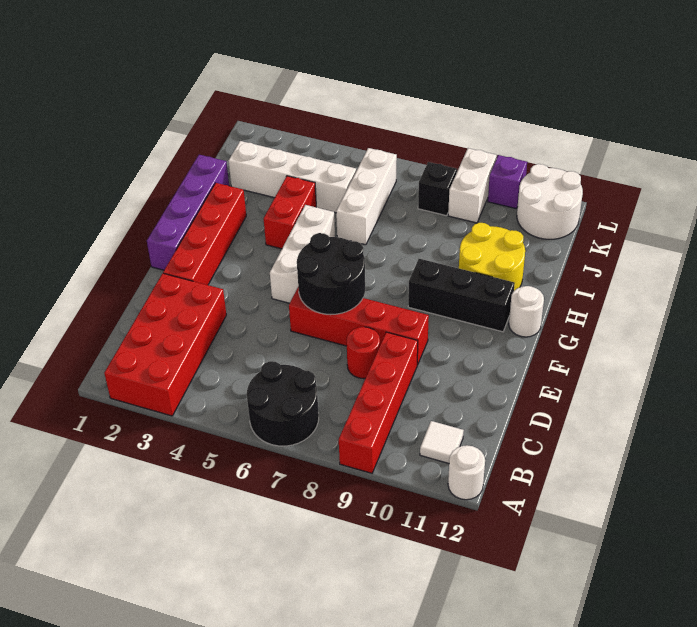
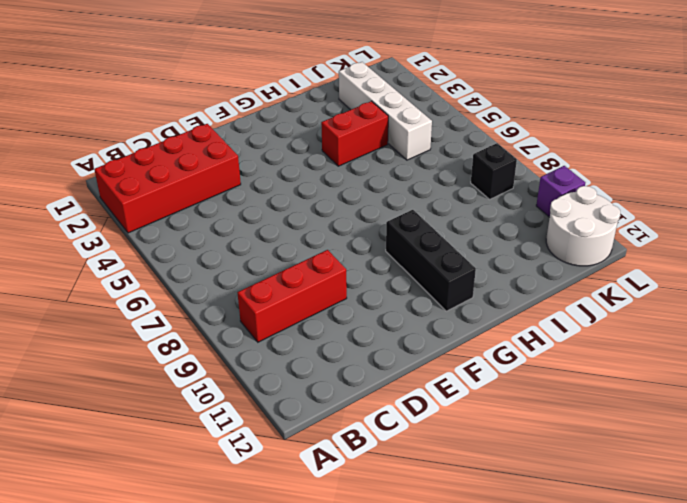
red 1x3 brick [237,250,347,342] -> red 1x4 brick [339,332,418,473]
none -> black 2x2 round brick [247,361,319,446]
none -> white 1x1 round brick [448,445,485,500]
none -> white 1x1 tile [420,421,464,463]

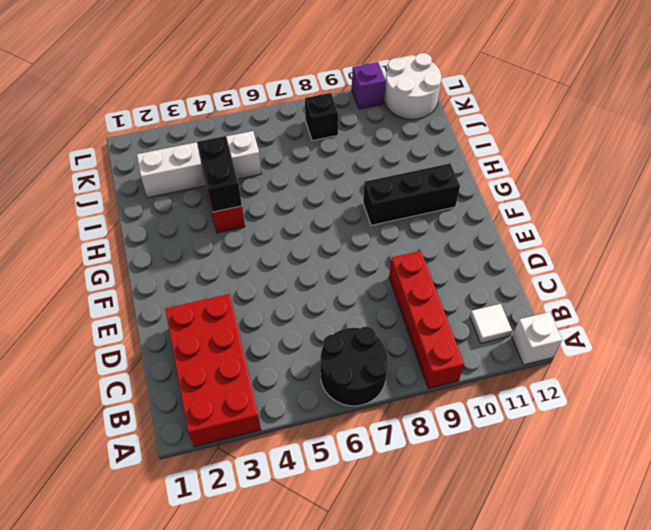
white 1x1 brick [512,312,562,365] -> white 1x1 round brick [448,445,485,500]
black 1x2 brick [197,136,242,212] -> none
none -> red 1x1 round brick [346,327,380,379]
none -> red 1x4 brick [163,183,246,285]
none -> red 1x4 brick [289,288,429,365]

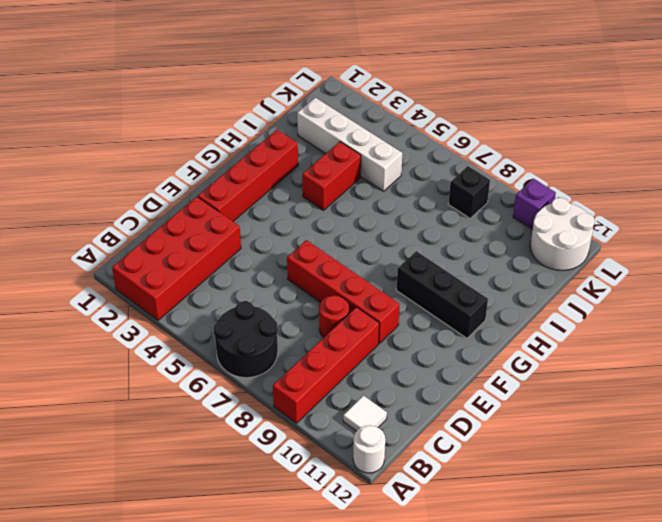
none -> purple 1x4 brick [147,155,229,270]
none -> white 1x3 brick [270,205,335,303]
none -> white 1x1 round brick [509,286,544,337]

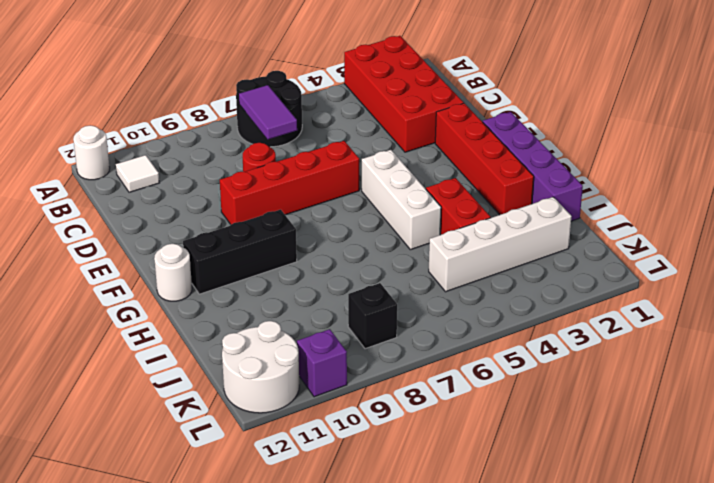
purple 1x2 tile [239,85,297,139] -> none
none -> red 1x4 brick [339,332,418,473]
none -> yellow 2x2 round brick [459,223,525,291]
none -> white 1x3 brick [336,148,397,245]

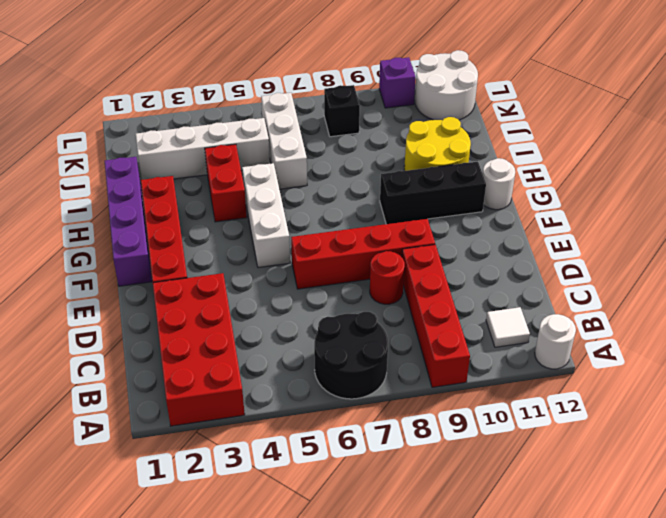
none -> white 1x2 brick [448,148,497,223]
none -> black 2x2 round brick [297,233,365,315]

